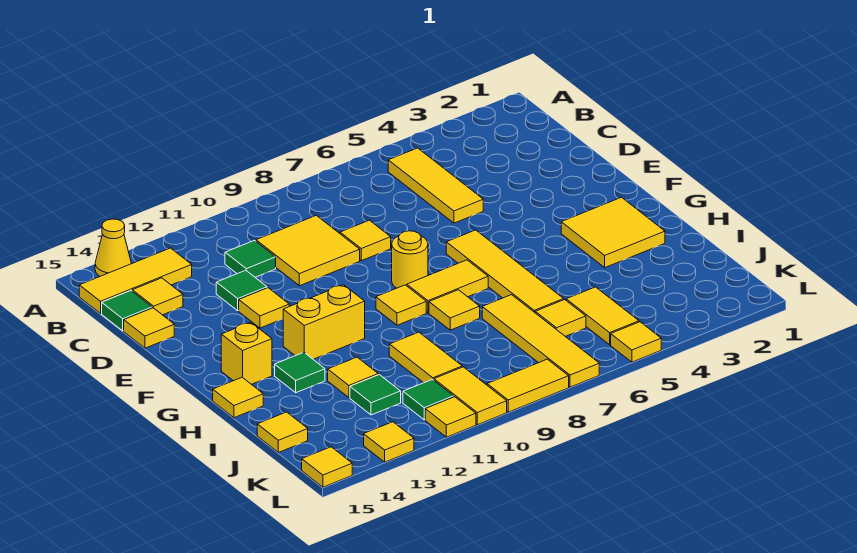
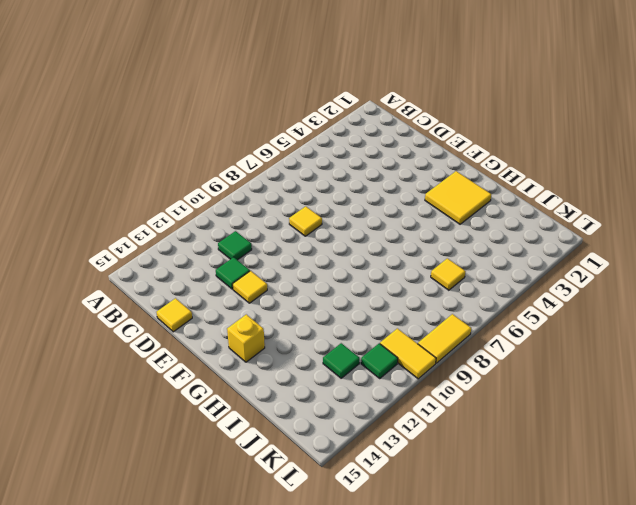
none -> yellow 1x1 cone [95,219,131,276]
none -> yellow 1x3 tile [388,148,483,223]
none -> yellow 1x3 tile [79,248,192,313]
none -> yellow 2x2 tile [256,215,360,286]

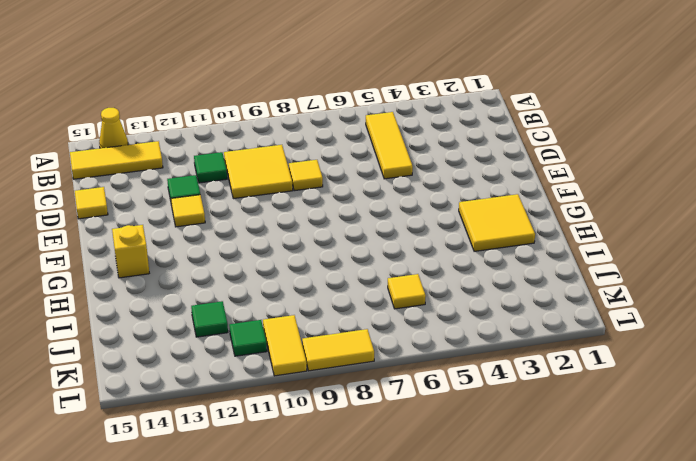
none -> yellow 1x1 tile [132,278,183,315]
none -> green 1x1 tile [102,291,152,331]
none -> yellow 1x4 tile [446,230,564,312]
none -> yellow 1x1 round brick [392,231,428,288]

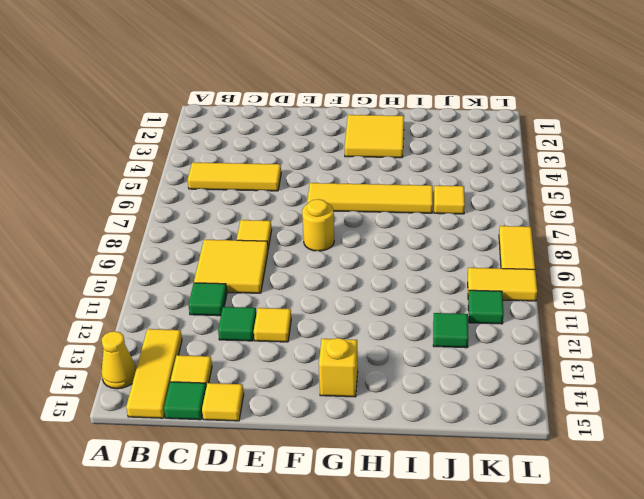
none -> yellow 1x2 tile [407,260,488,313]
none -> yellow 1x1 tile [376,285,426,325]
none -> yellow 1x2 brick [283,285,365,359]
none -> yellow 1x1 tile [429,290,480,330]

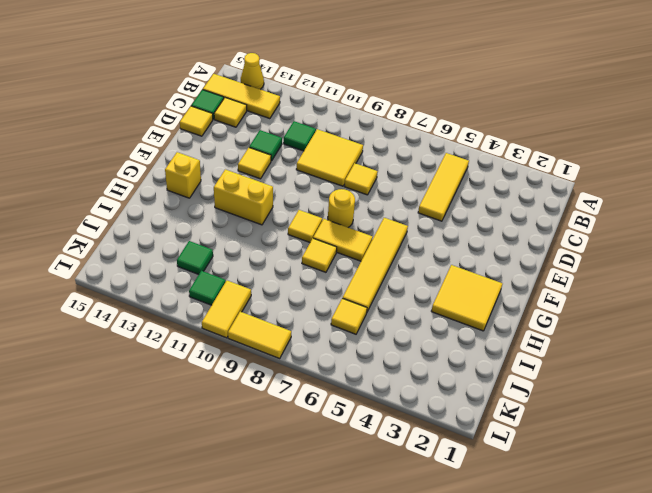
none -> green 1x1 tile [275,352,325,393]
none -> yellow 1x1 tile [213,377,263,418]
none -> yellow 1x4 tile [482,295,599,387]
none -> yellow 1x2 tile [389,332,462,383]

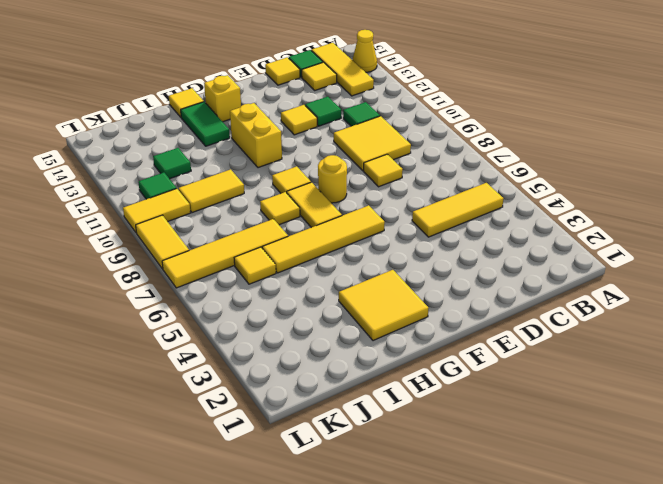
green 1x2 tile [181,102,230,146] -> green 1x1 tile [275,352,325,393]
none -> yellow 1x1 tile [328,357,378,397]
none -> yellow 1x2 tile [566,287,639,345]
none -> yellow 1x1 tile [257,412,308,452]
none -> yellow 1x1 tile [611,322,661,362]

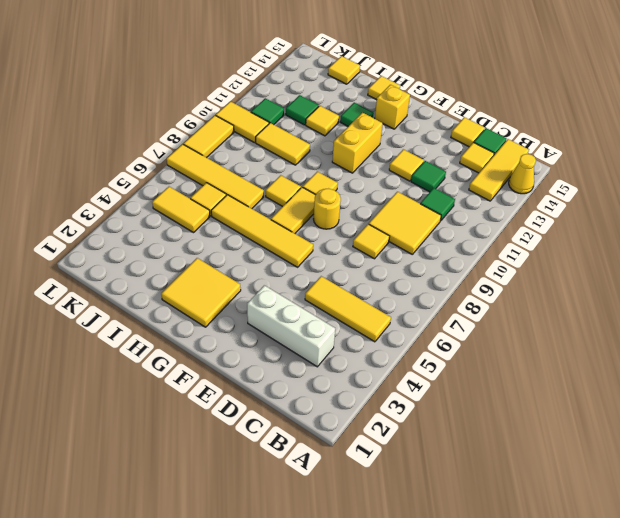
white 1x3 brick [247,285,335,367] -> none
none -> yellow 1x1 tile [611,322,661,362]
none -> yellow 1x1 tile [425,397,476,437]
none -> yellow 1x1 tile [364,422,414,462]
none -> yellow 1x1 tile [302,447,352,487]

